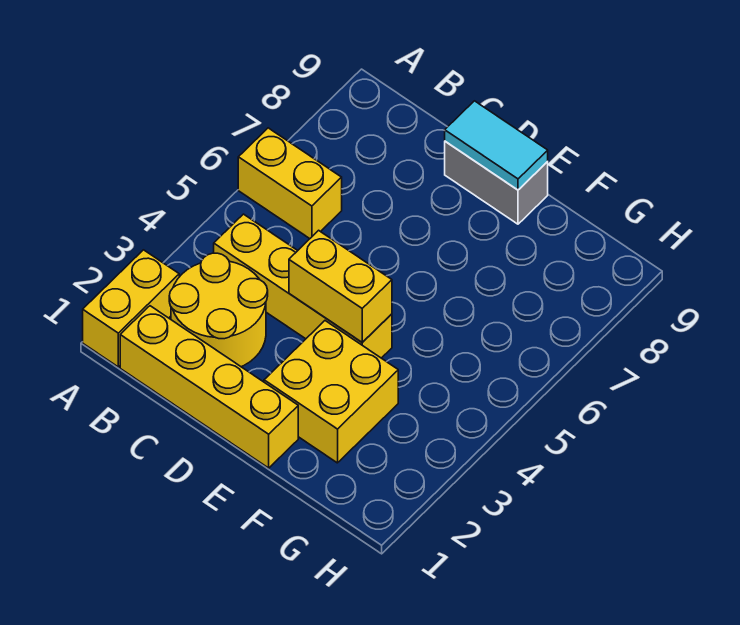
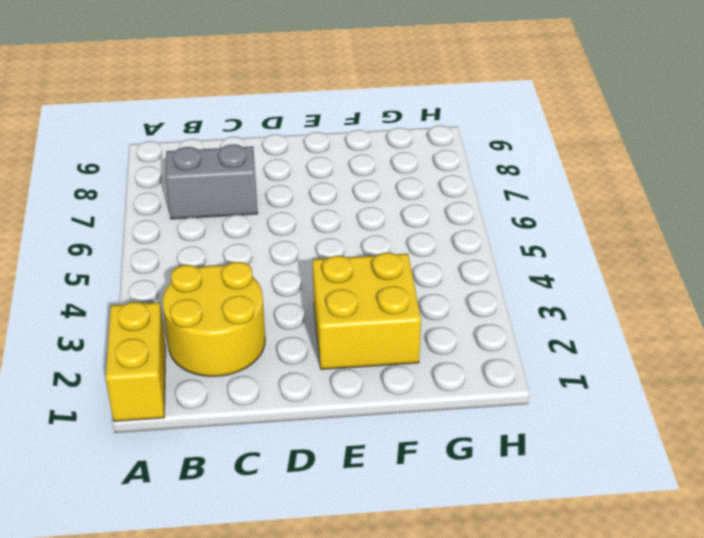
grey 1x2 brick [166,144,258,219] -> grey 1x2 brick moved to [445,141,548,224]
none -> yellow 1x2 brick [238,128,342,239]
none -> yellow 1x4 brick [120,306,298,468]

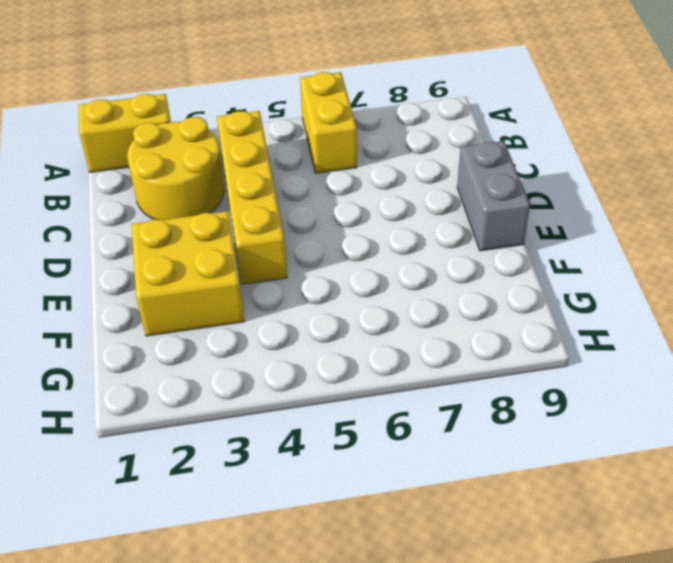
none -> yellow 1x4 brick [120,306,298,468]
none -> yellow 1x2 brick [289,230,392,342]

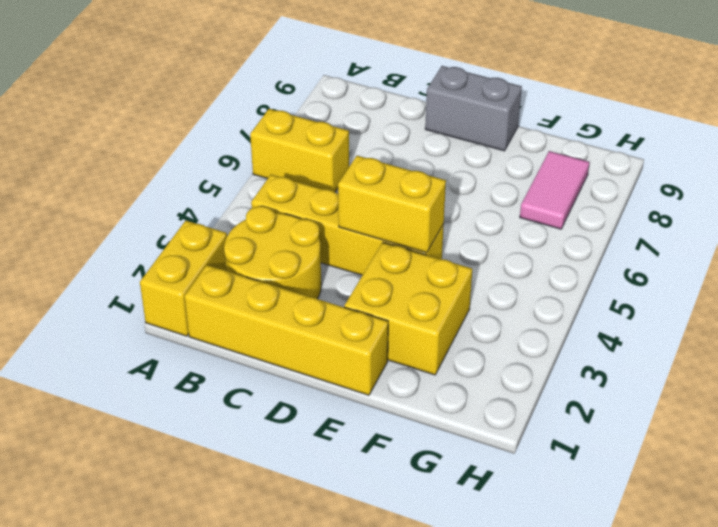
pink 1x2 tile [520,151,589,229] -> none
none -> cyan 1x2 tile [445,101,548,190]

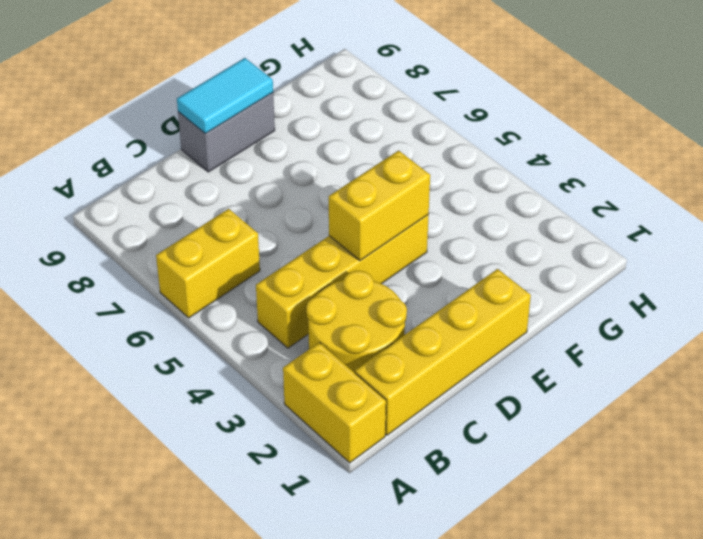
none -> yellow 2x2 brick [264,321,398,463]

